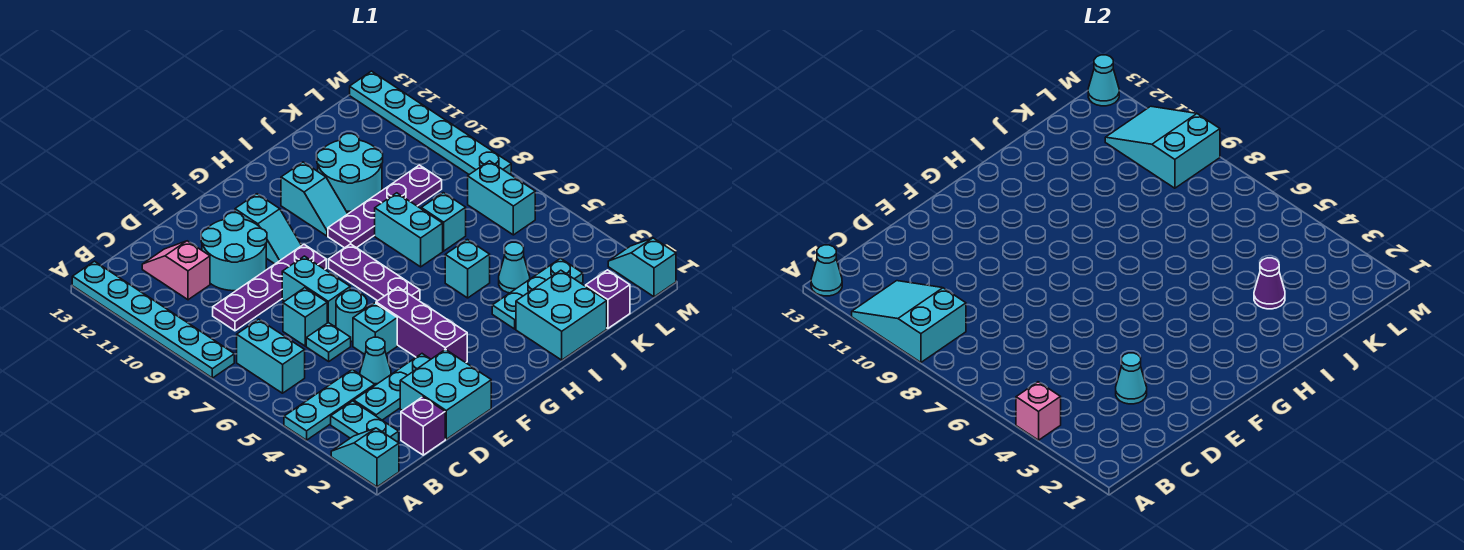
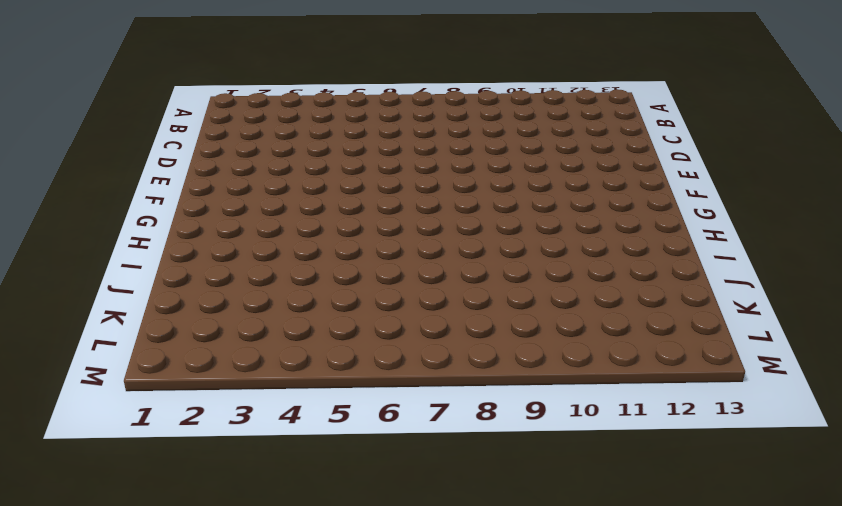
none -> cyan 1x2 slope [331,428,399,487]
none -> cyan 1x3 plate [284,370,375,440]
none -> cyan 1x6 plate [72,261,234,378]
none -> cyan 1x2 plate [331,401,399,441]

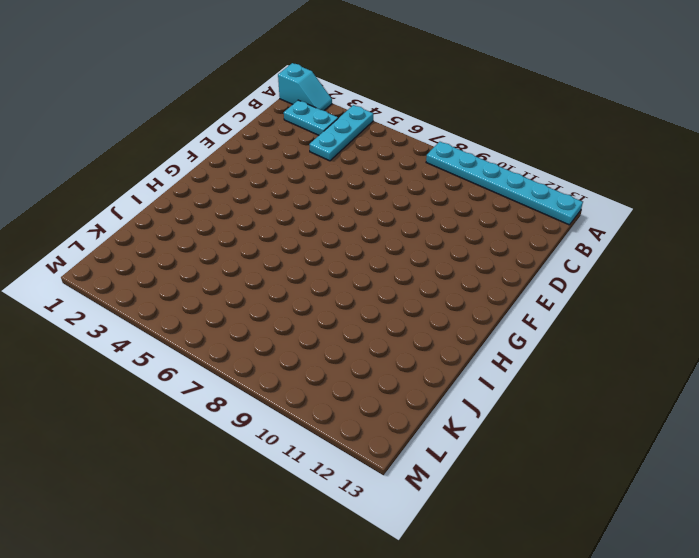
none -> cyan 1x2 brick [237,319,305,393]
none -> purple 1x1 brick [401,397,445,455]
none -> cyan 1x3 plate [354,354,431,420]
none -> purple 1x4 plate [213,245,326,331]

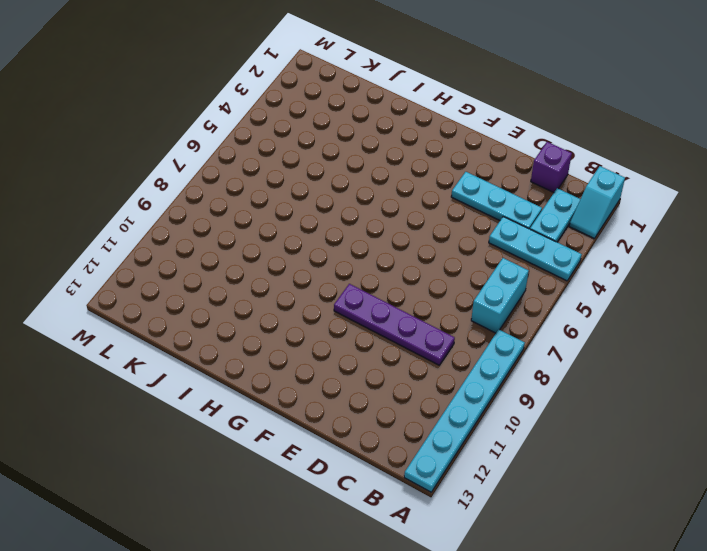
none -> pink 1x2 slope [142,241,210,300]
none -> cyan 2x2 brick [400,349,491,439]
none -> cyan 1x1 cone [360,337,391,385]
none -> cyan 1x1 plate [306,323,351,361]

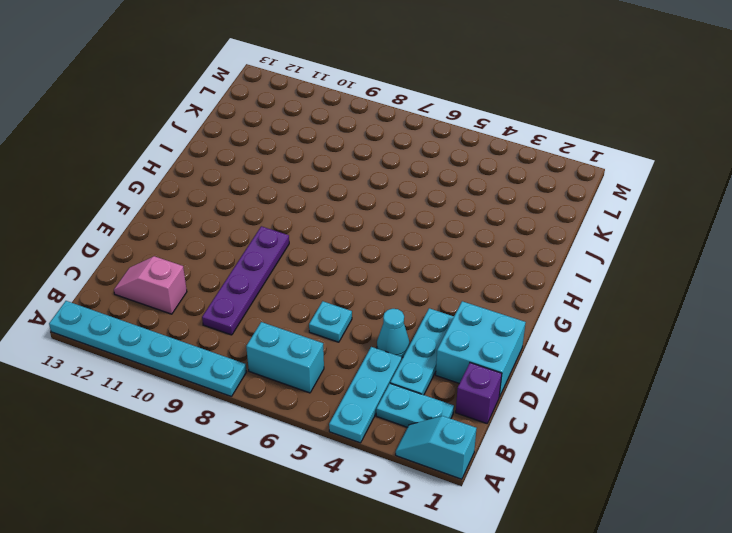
none -> cyan 1x1 brick [283,288,327,346]
none -> cyan 2x2 round brick [201,213,267,291]
none -> cyan 1x1 brick [353,303,397,354]
none -> cyan 1x1 round brick [336,291,367,342]

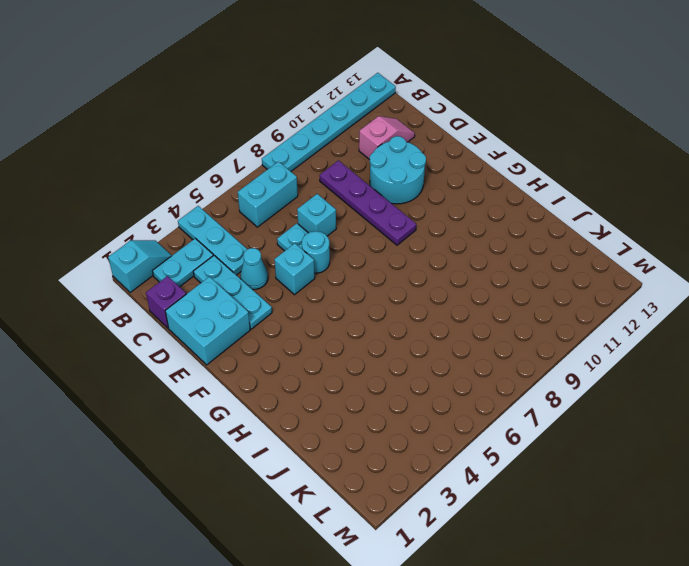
none -> cyan 1x2 brick [282,256,350,326]
none -> purple 1x3 brick [376,287,467,363]
none -> cyan 1x2 slope [235,194,302,264]
none -> purple 1x3 plate [329,244,420,301]

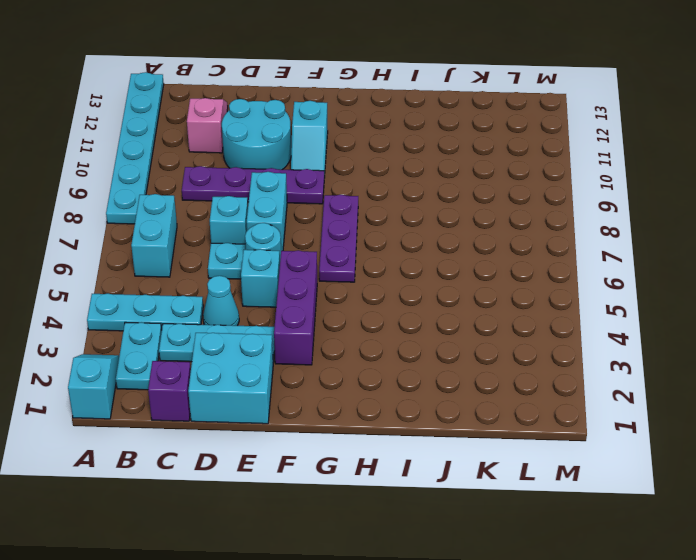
none -> purple 1x4 plate [328,165,442,248]
none -> cyan 1x2 slope [281,162,348,236]
none -> cyan 2x2 brick [516,270,607,360]
none -> cyan 1x3 plate [492,259,583,329]

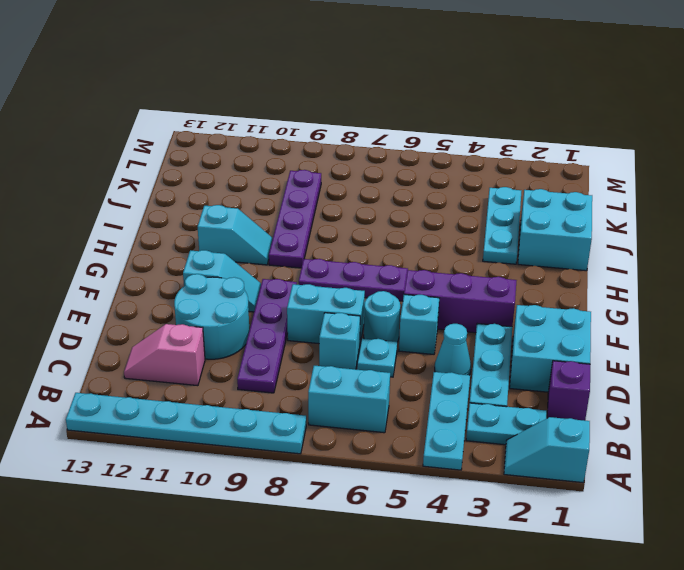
none -> cyan 1x1 brick [445,240,490,298]
none -> cyan 1x2 brick [375,193,443,267]
none -> cyan 2x2 round brick [317,134,383,211]
none -> cyan 1x1 cone [499,242,530,293]

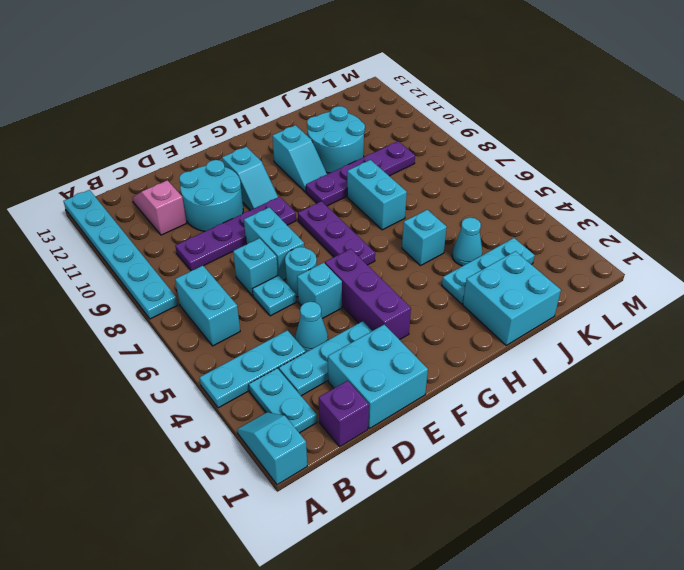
none -> cyan 1x1 brick [421,193,466,251]
none -> purple 1x1 brick [586,270,630,328]
none -> cyan 1x2 brick [468,161,535,235]
none -> cyan 1x2 slope [608,238,676,297]

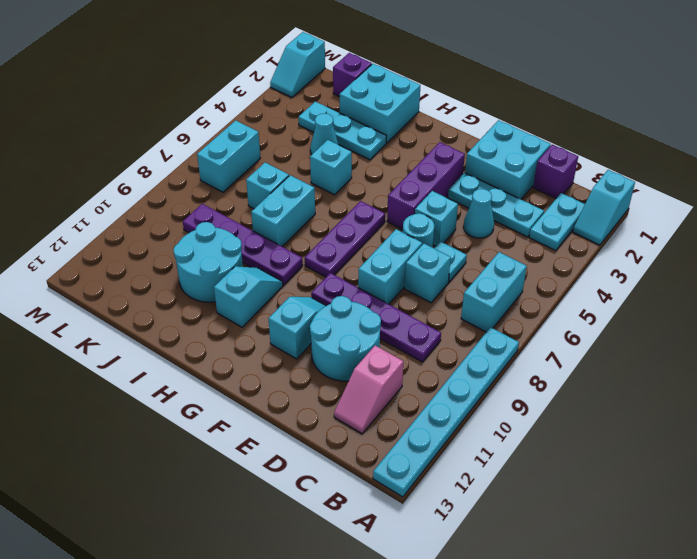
none -> cyan 1x3 plate [284,370,375,440]
none -> cyan 1x6 plate [350,71,511,174]
none -> pink 1x1 brick [1016,382,1061,440]
none -> cyan 2x3 slope [852,281,966,362]

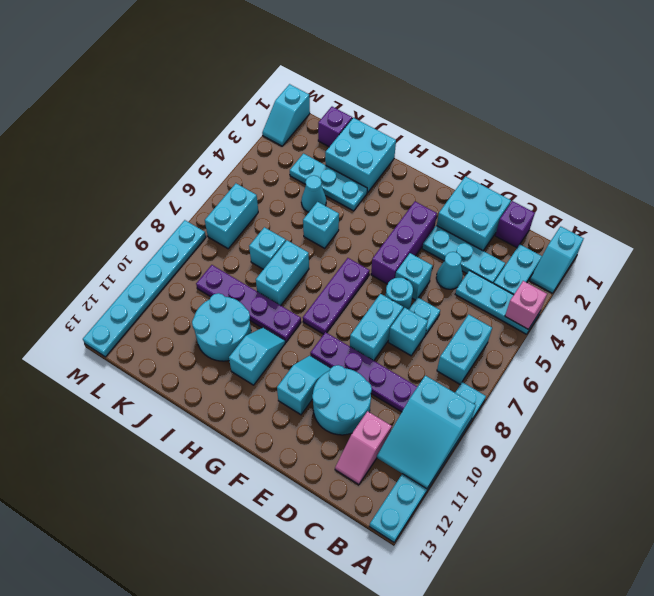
none -> cyan 1x1 cone [811,245,842,296]
none -> cyan 1x1 cone [1116,353,1147,404]
none -> purple 1x1 cone [1254,258,1285,309]
none -> cyan 2x3 slope [1105,106,1220,188]

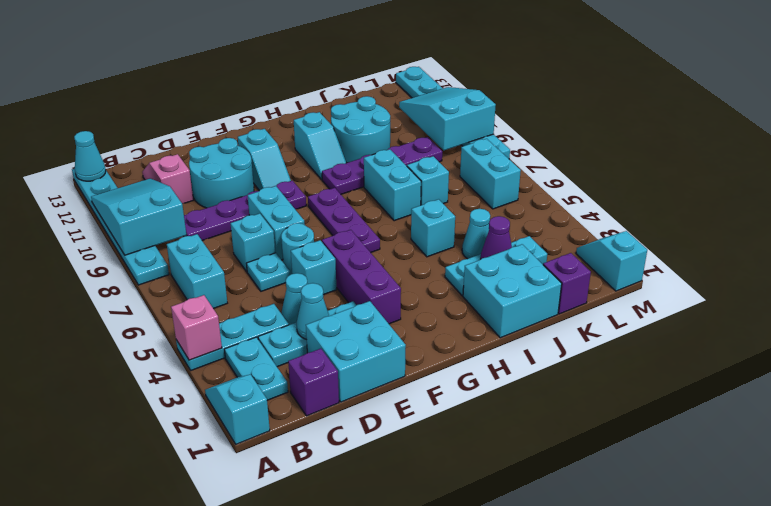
none -> cyan 1x1 cone [1088,55,1119,106]

